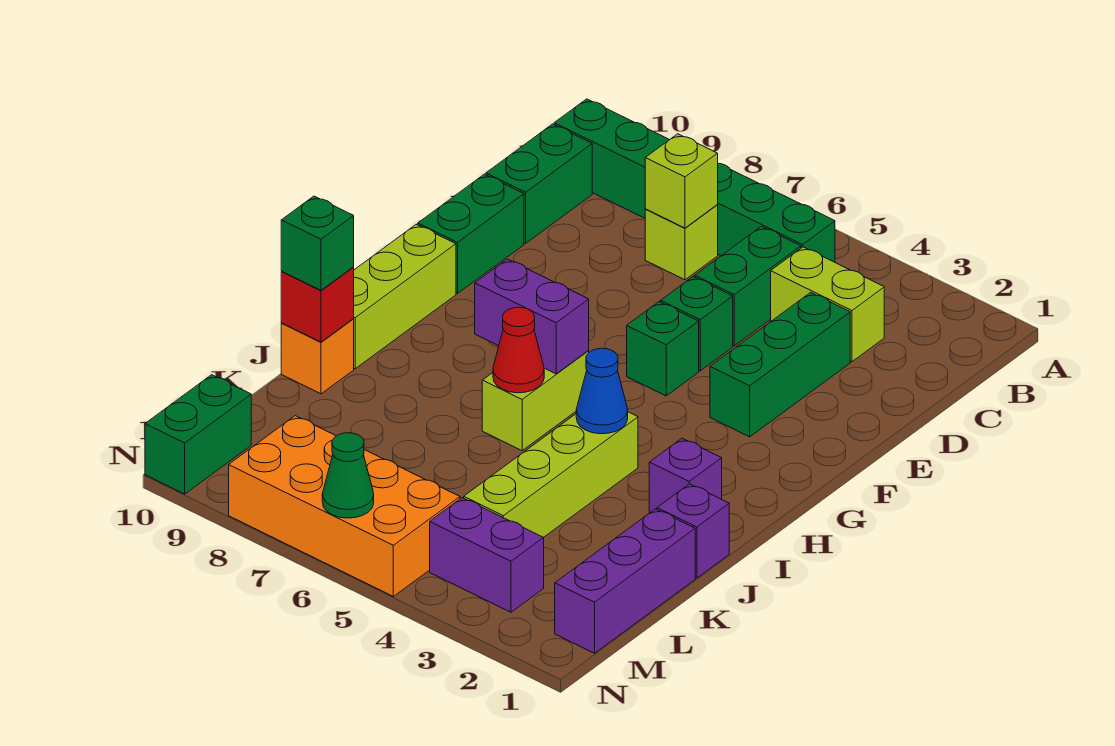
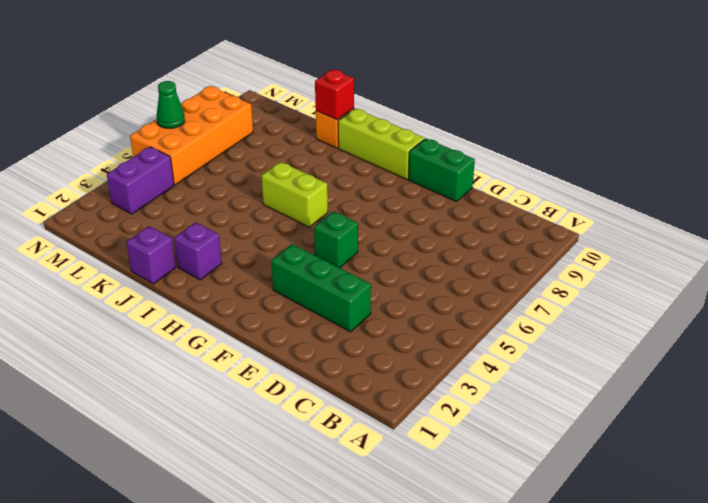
none -> green 1x6 brick [554,99,835,262]
none -> lime 1x2 brick [771,247,884,362]
none -> green 1x2 brick [695,226,801,346]

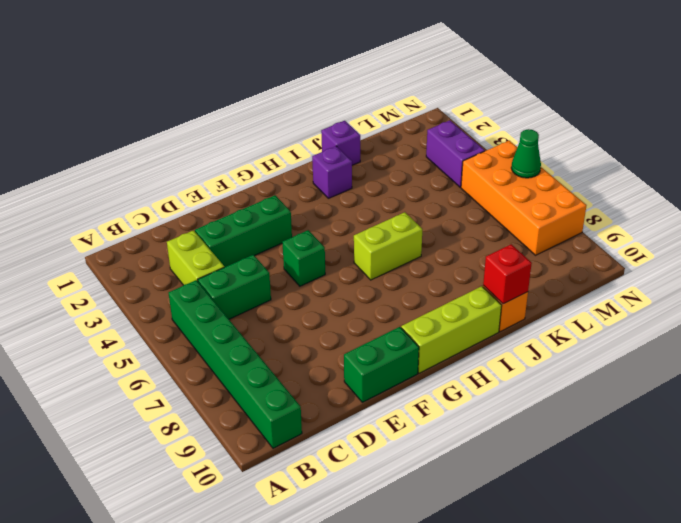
none -> lime 1x1 brick [645,205,718,280]
none -> green 1x2 brick [486,124,592,243]
none -> green 1x1 brick [661,277,733,371]

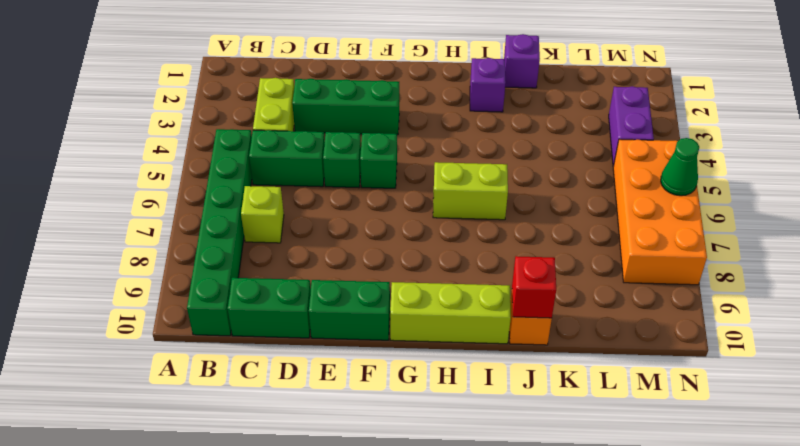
none -> lime 1x4 brick [464,412,638,538]
none -> purple 1x3 brick [555,509,695,653]
none -> green 1x2 brick [145,375,251,494]

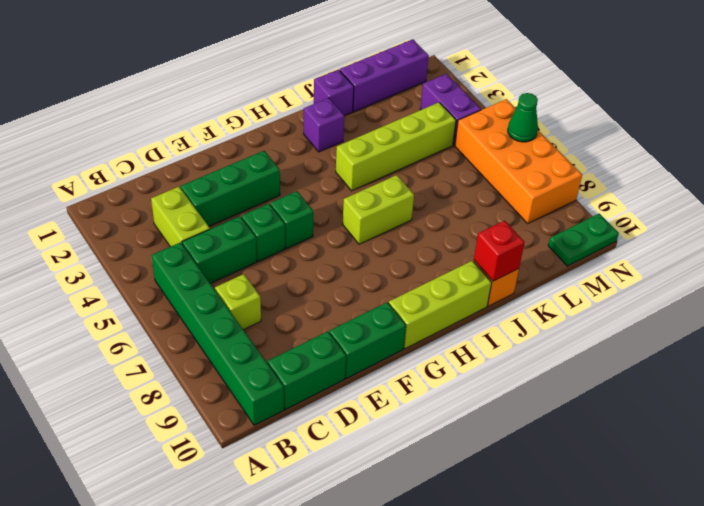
green 1x2 plate [548,214,619,266] -> green 1x2 brick [145,375,251,494]
none -> lime 1x1 brick [645,134,718,228]
none -> purple 1x2 brick [475,259,589,374]
none -> blue 1x1 cone [576,348,628,434]

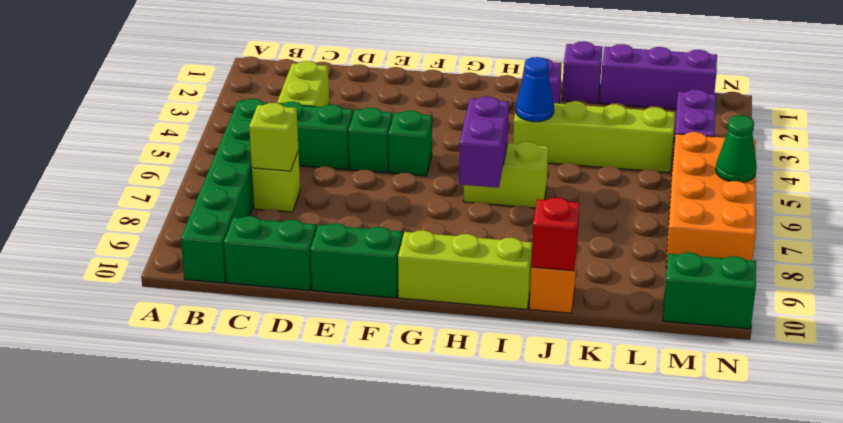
none -> green 1x3 brick [710,292,850,437]
none -> red 1x1 cone [493,307,544,393]
none -> green 1x1 brick [281,196,354,290]

